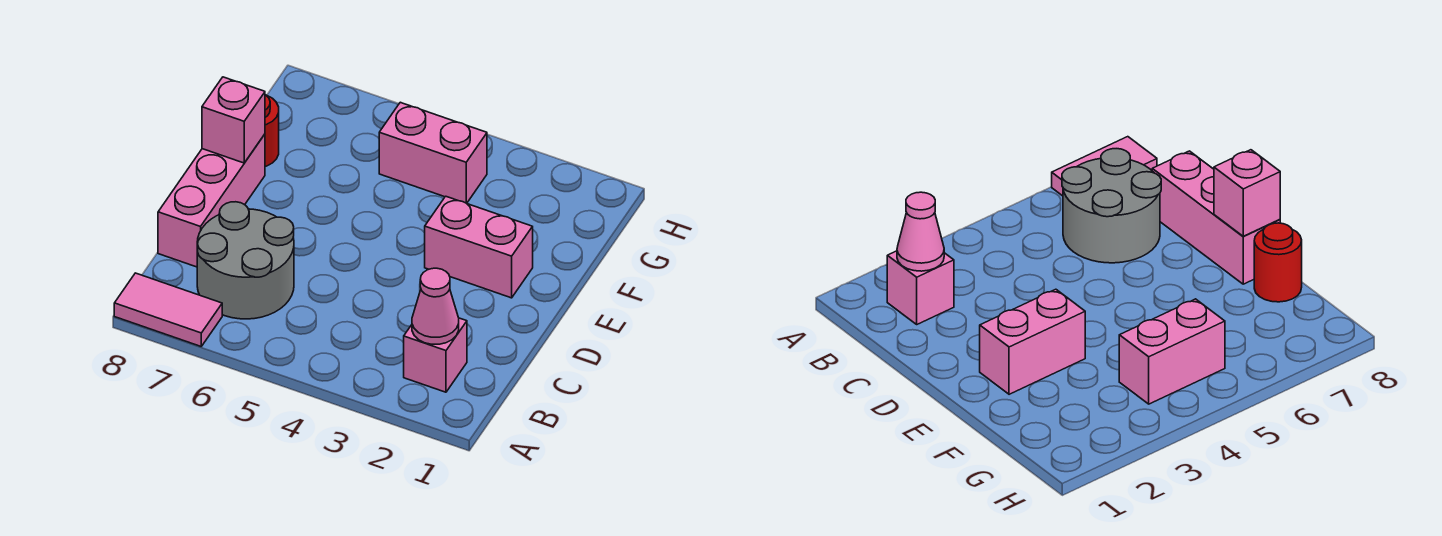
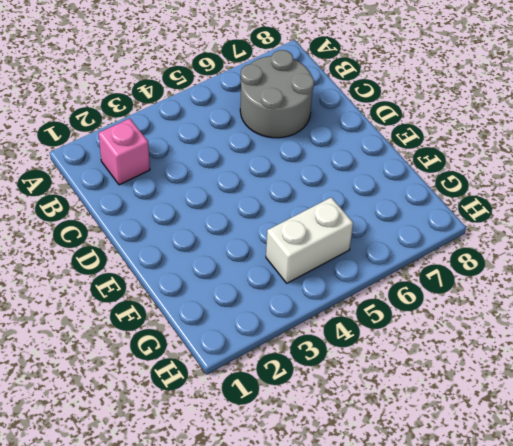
white 1x2 brick [266,197,353,283] -> pink 1x2 brick [379,102,487,203]
none -> pink 1x2 tile [114,273,222,346]
none -> pink 1x3 brick [158,134,265,267]

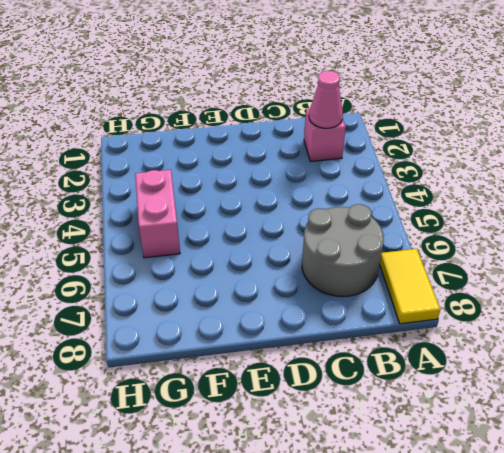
yellow 1x2 tile [379,249,440,324] -> pink 1x2 tile [114,273,222,346]
none -> pink 1x3 brick [158,134,265,267]
none -> pink 1x2 brick [425,196,533,298]

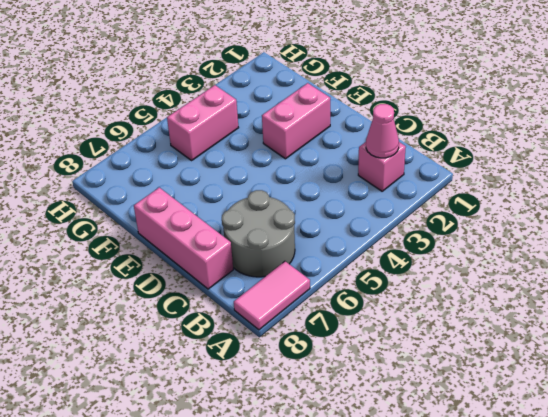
none -> red 1x1 round brick [265,95,279,167]
none -> pink 1x1 brick [202,77,265,163]

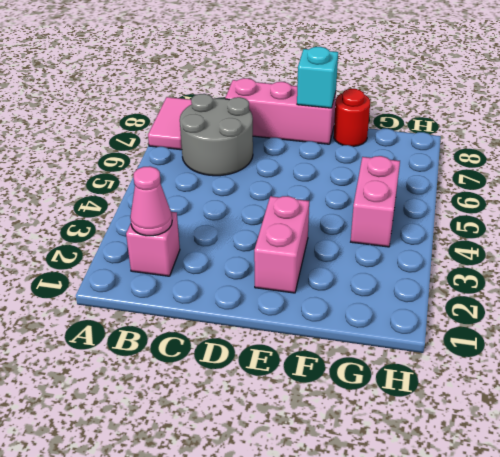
cyan 1x1 brick [297,47,338,108] -> pink 1x1 brick [202,77,265,163]

